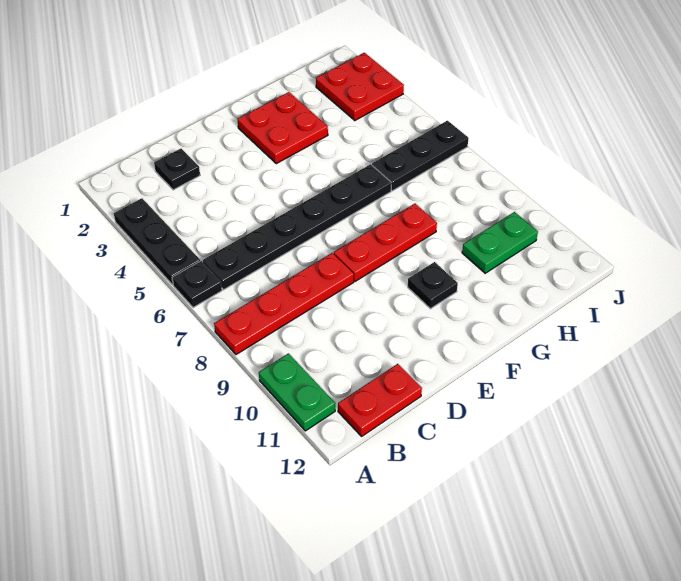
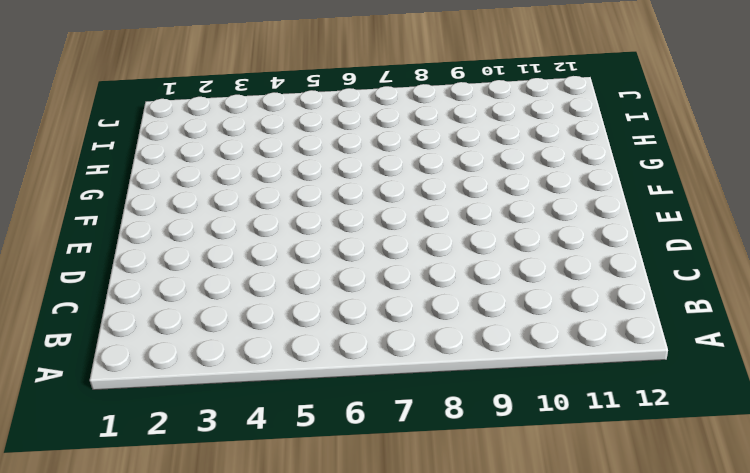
none -> black 1x3 plate [114,198,200,285]
none -> black 1x1 plate [172,261,222,308]
none -> red 1x4 plate [214,253,354,354]

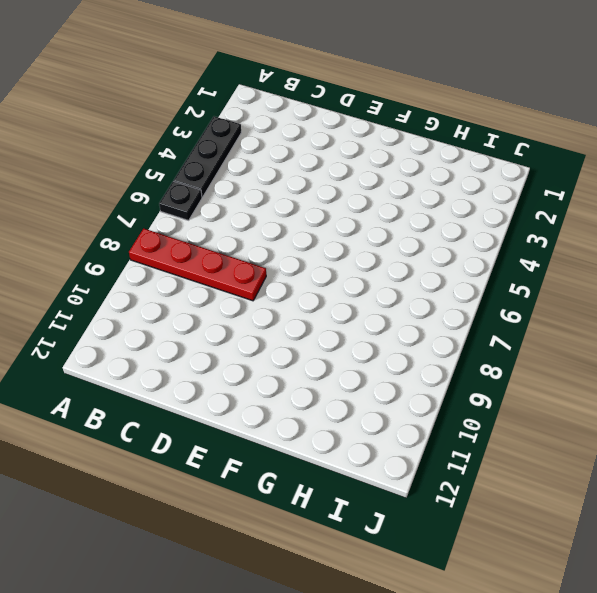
none -> green 1x2 plate [259,354,335,431]
none -> black 1x6 plate [203,164,391,290]
none -> red 1x2 plate [338,364,422,436]

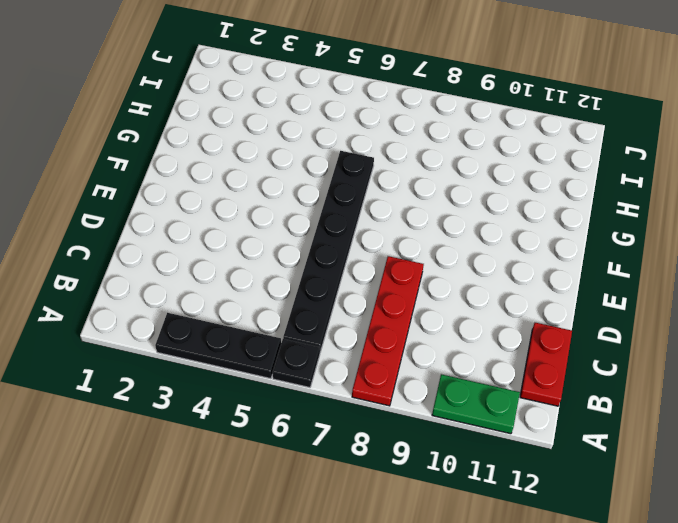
none -> black 1x1 plate [154,149,200,190]
none -> red 1x3 plate [334,204,437,281]
none -> red 2x2 plate [238,92,328,164]

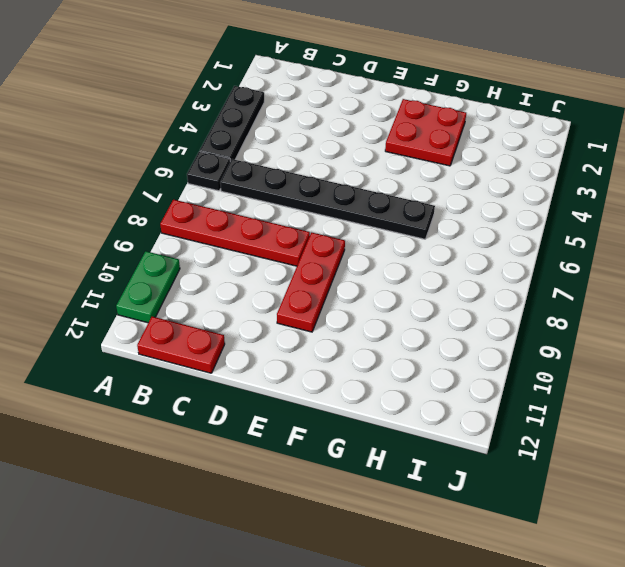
red 1x3 plate [277,232,345,332] -> red 1x3 plate turned to [334,204,437,281]
none -> black 1x1 plate [154,149,200,190]
none -> black 1x1 plate [408,262,458,309]
none -> black 1x3 plate [372,121,469,191]

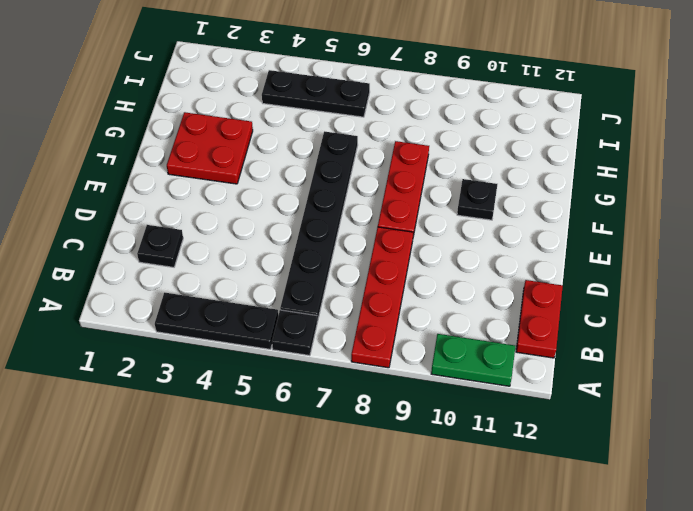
black 1x3 plate [262,70,370,117] -> black 1x3 plate turned to [372,121,469,191]
none -> green 1x2 plate [462,212,538,273]
none -> red 2x2 plate [316,53,404,120]

